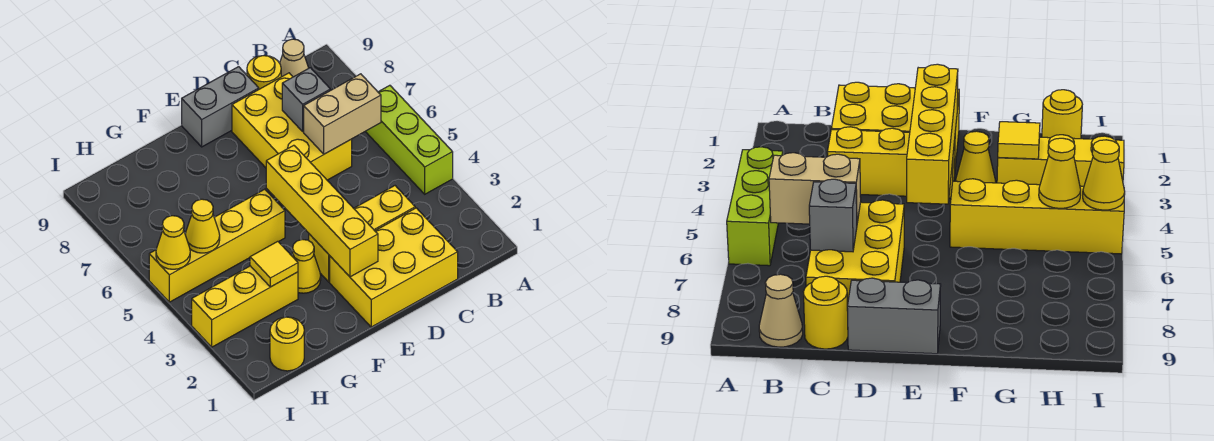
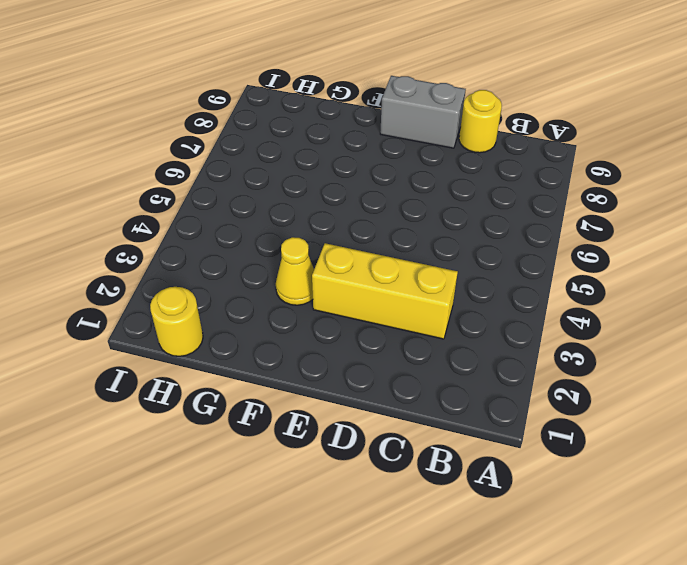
none -> lime 1x3 brick [365,85,453,194]
none -> tan 1x1 cone [280,39,309,77]
none -> yellow 2x3 brick [330,208,458,327]

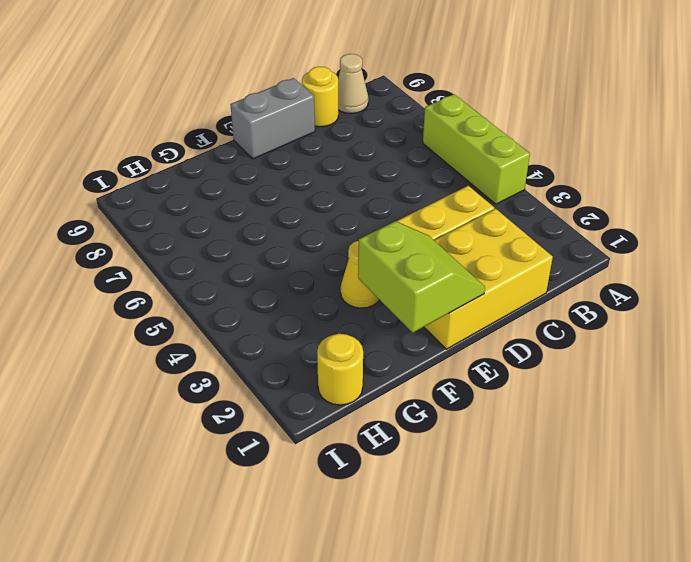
lime 2x2 slope [358,221,485,333] -> yellow 1x4 brick [266,145,378,277]
none -> yellow 2x3 brick [232,73,352,180]
none -> yellow 1x4 brick [149,189,285,302]
none -> yellow 1x3 brick [192,266,298,347]

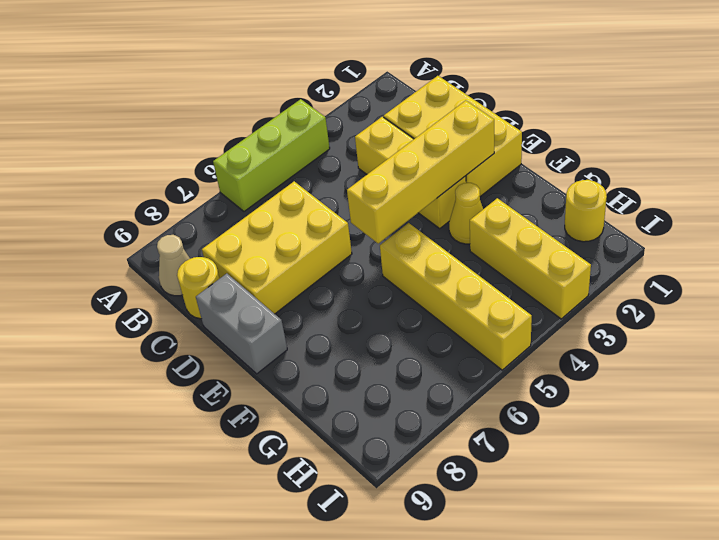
none -> tan 1x2 brick [304,74,381,154]
none -> grey 1x1 brick [282,68,330,131]
none -> yellow 1x1 tile [250,241,298,287]

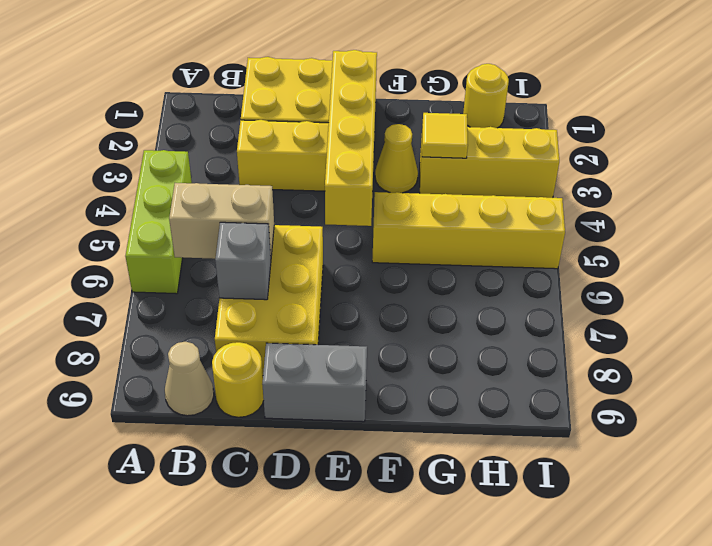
none -> yellow 1x1 cone [185,199,220,253]
none -> yellow 1x1 cone [156,216,190,269]

